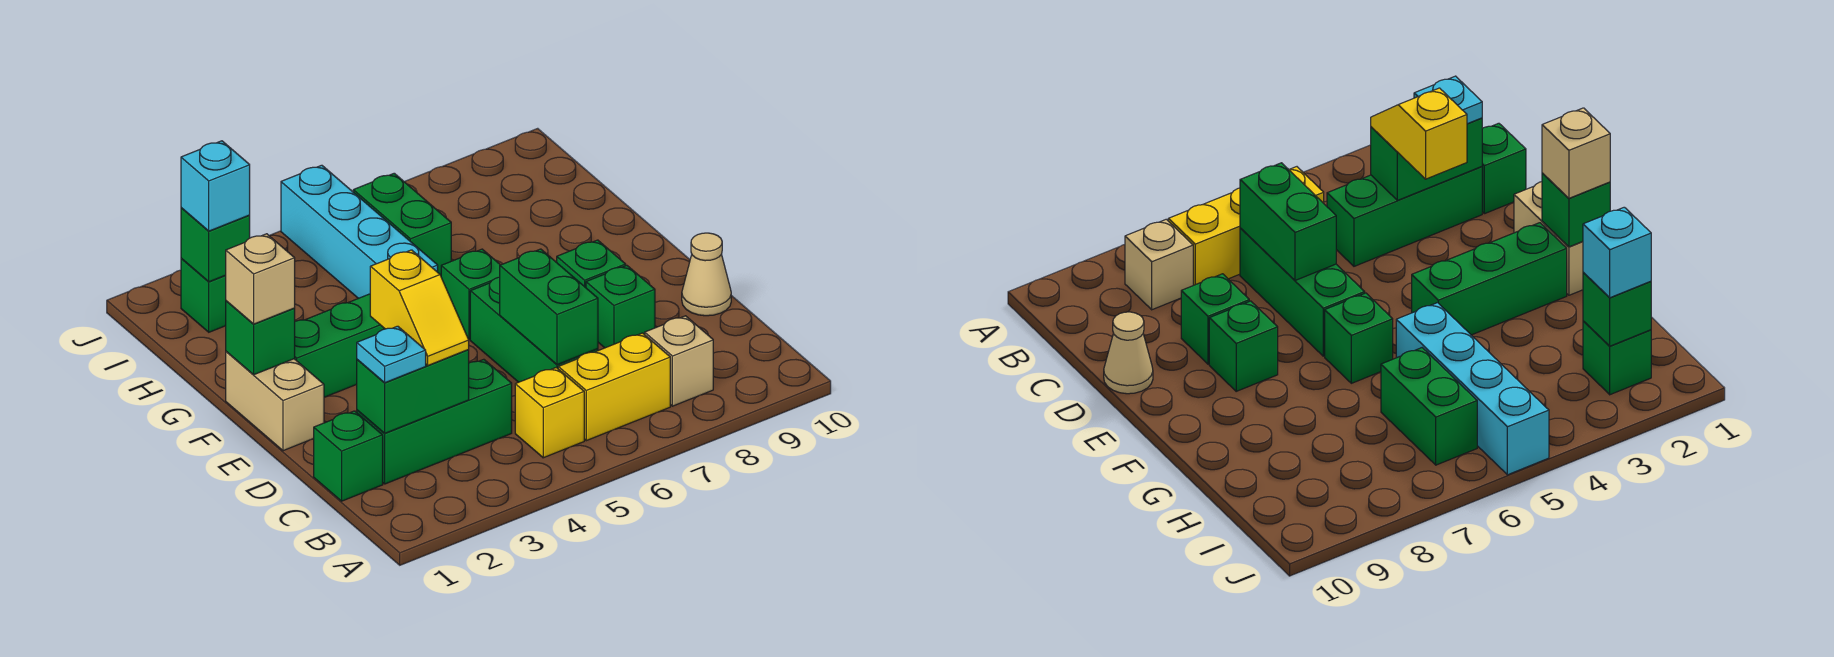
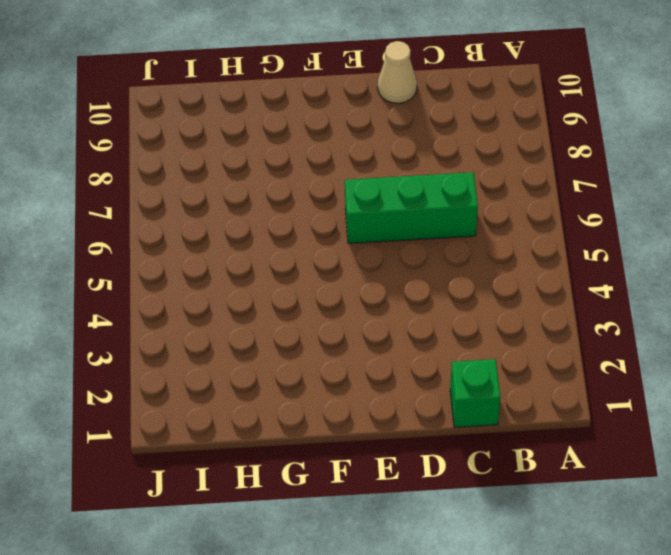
none -> yellow 1x1 brick [515,368,584,458]
none -> yellow 1x2 brick [558,333,670,441]
none -> tan 1x1 brick [645,316,713,406]

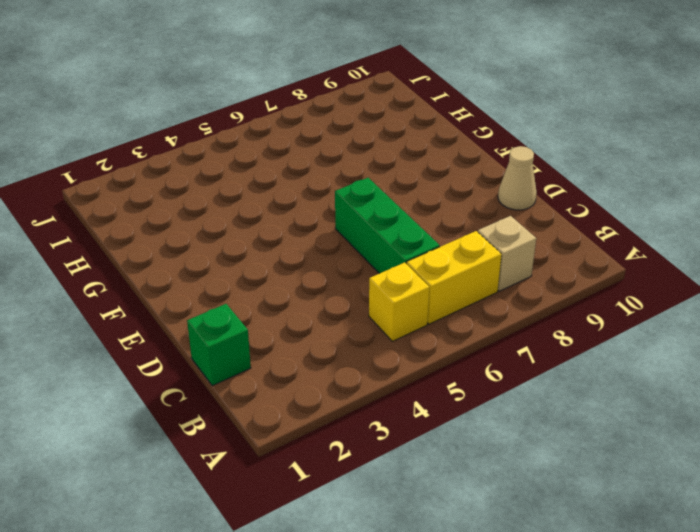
none -> green 1x3 brick [357,359,512,484]
none -> green 1x1 brick [586,265,655,348]
none -> tan 1x2 brick [226,352,324,451]

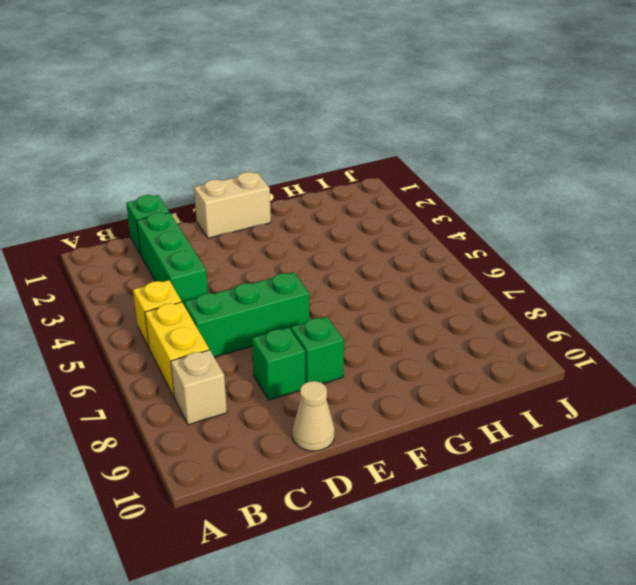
none -> green 1x3 brick [295,294,385,397]
none -> green 1x1 brick [441,249,500,339]
none -> cyan 1x4 brick [281,165,438,298]

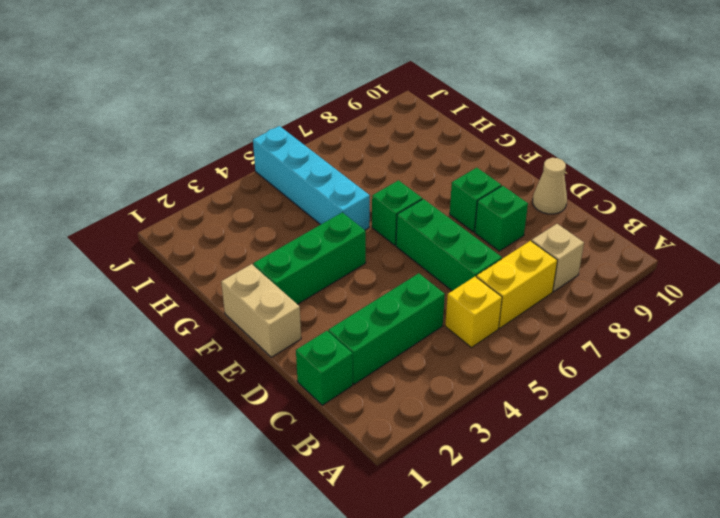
none -> green 1x2 brick [353,173,451,275]
none -> green 1x1 brick [181,258,226,332]
none -> green 1x2 brick [357,350,469,433]

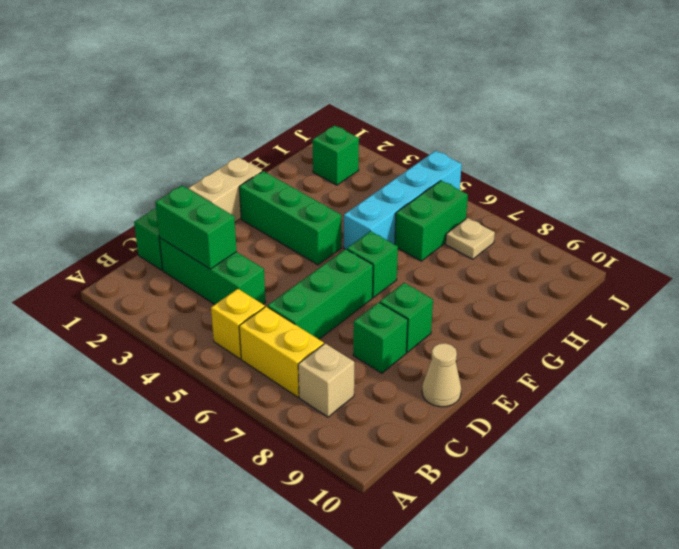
tan 1x1 plate [446,218,495,259] -> none
none -> green 1x2 brick [500,249,598,365]
none -> green 1x1 brick [226,301,295,375]
none -> green 1x1 brick [181,208,250,282]

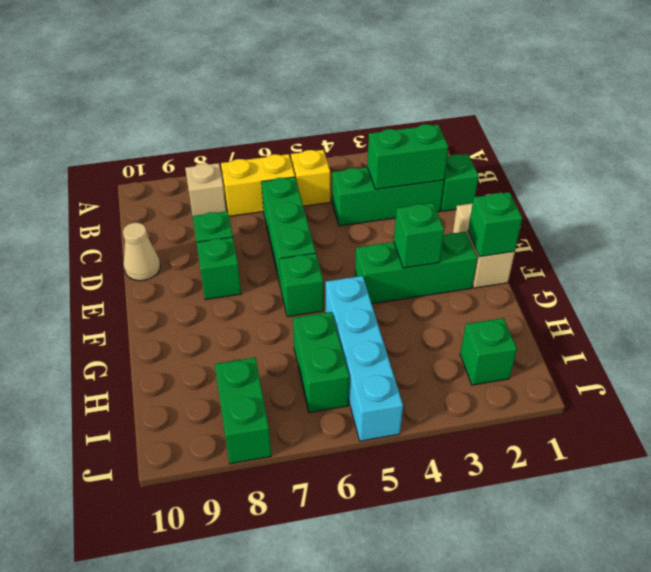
green 1x1 brick [394,203,444,268] -> green 1x1 brick moved to [181,208,250,282]
green 1x2 brick [215,358,271,464] -> green 1x2 brick moved to [500,249,598,365]
none -> cyan 1x1 plate [357,326,426,383]
none -> yellow 1x2 slope [370,250,469,365]
none -> tan 1x1 brick [226,234,295,324]

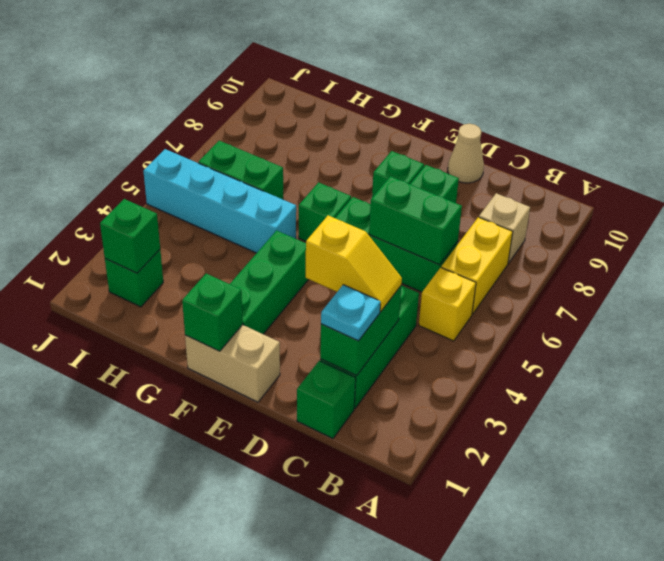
none -> tan 1x1 brick [226,234,295,324]
none -> cyan 1x1 brick [181,141,250,231]

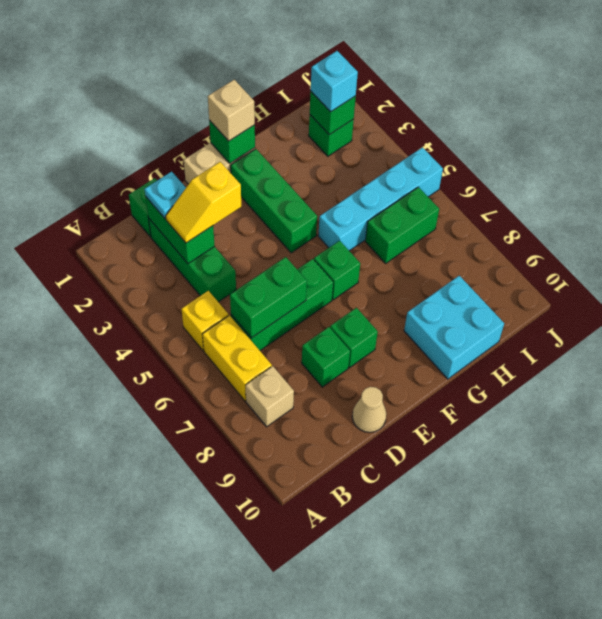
cyan 2x2 brick [404,276,504,379] -> none

